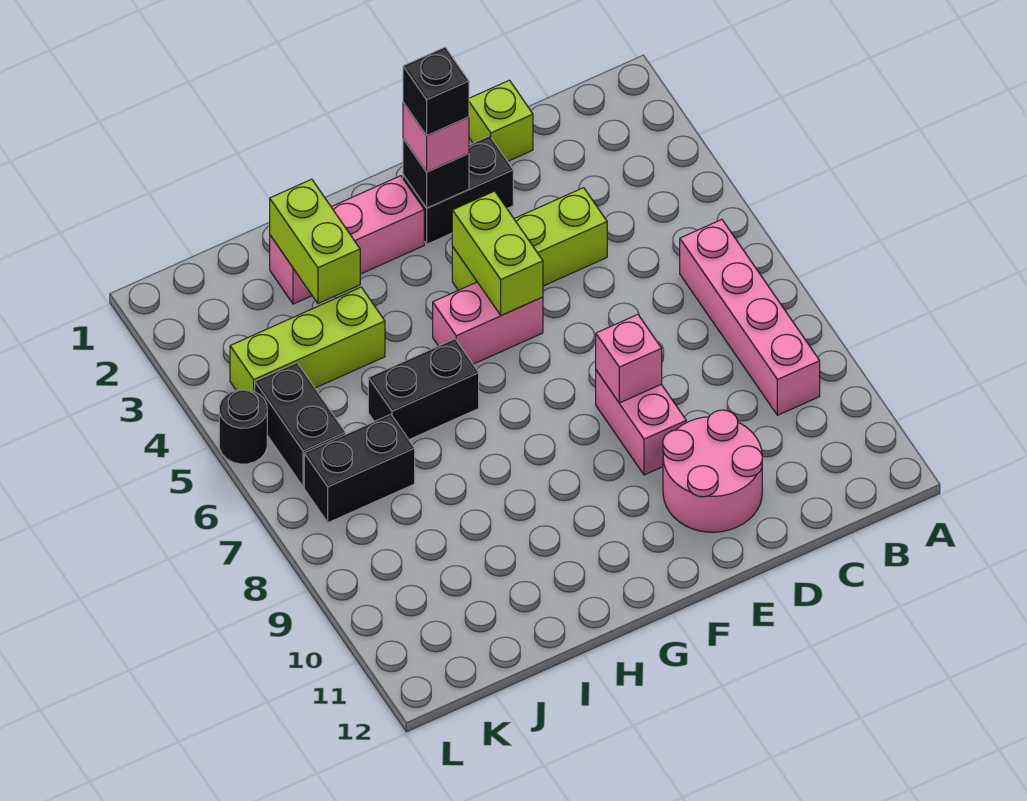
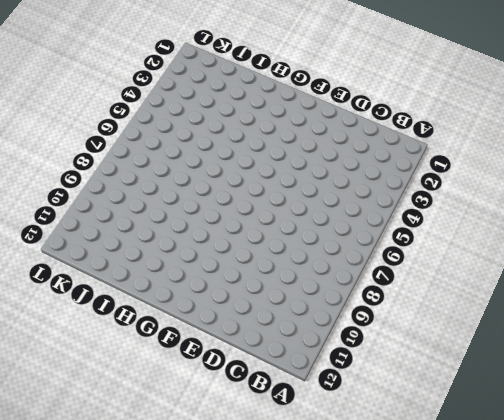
none -> pink 1x4 brick [680,220,820,415]
none -> lime 1x1 brick [469,80,533,161]
none -> lime 1x3 brick [452,188,607,290]

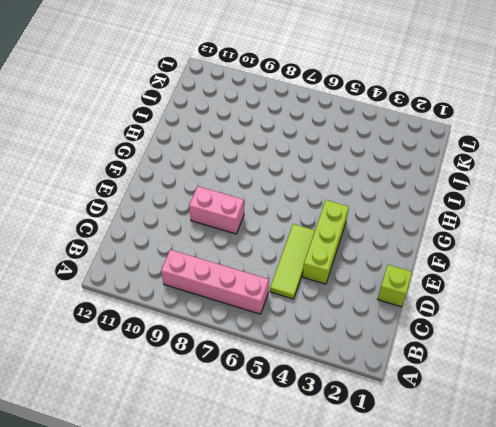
lime 1x3 tile [270,224,315,299] -> none
none -> pink 2x2 round brick [663,410,762,532]
none -> black 1x2 brick [403,136,513,244]
none -> pink 1x2 brick [433,282,543,364]

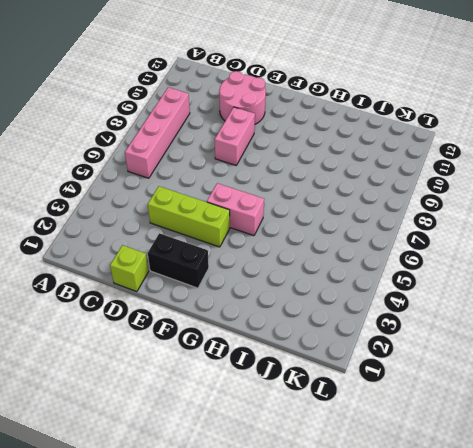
none -> pink 1x3 brick [270,176,424,304]
none -> black 1x2 brick [368,339,479,440]
none -> lime 1x3 brick [230,287,385,392]

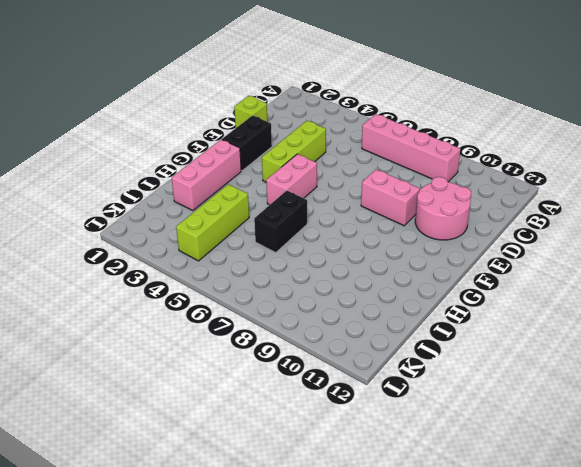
none -> black 1x2 brick [304,414,415,523]
none -> black 1x2 brick [255,363,345,487]
none -> black 1x1 round brick [219,390,267,464]

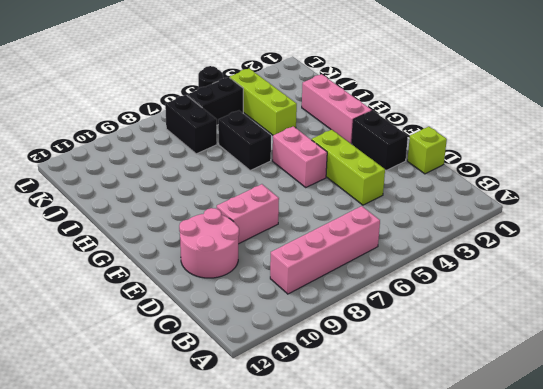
none -> pink 1x1 brick [596,315,662,403]
none -> black 1x1 brick [403,139,469,208]
none -> lime 1x2 brick [452,191,543,315]

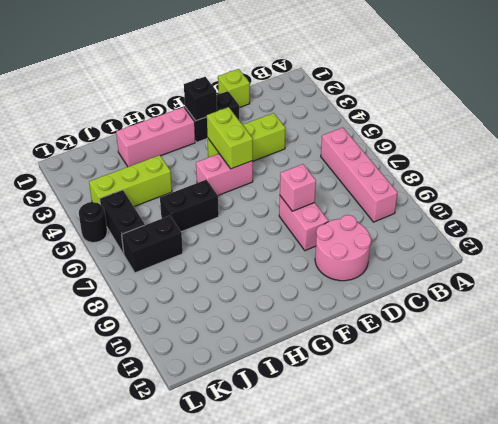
none -> lime 1x2 brick [270,179,360,303]
none -> pink 1x1 brick [403,103,469,172]
none -> black 1x1 brick [403,47,469,136]

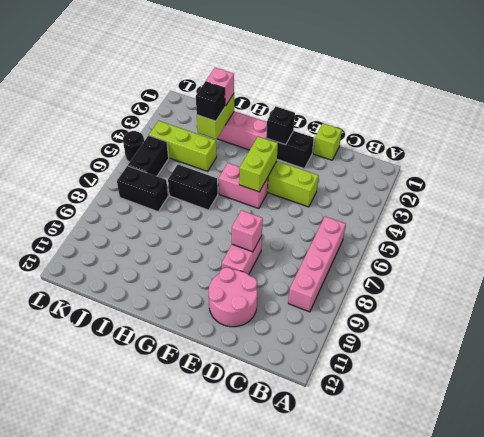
pink 1x1 brick [206,68,234,106] -> pink 1x1 brick moved to [403,103,469,172]
black 1x1 brick [196,82,225,121] -> black 1x1 brick moved to [403,47,469,136]

